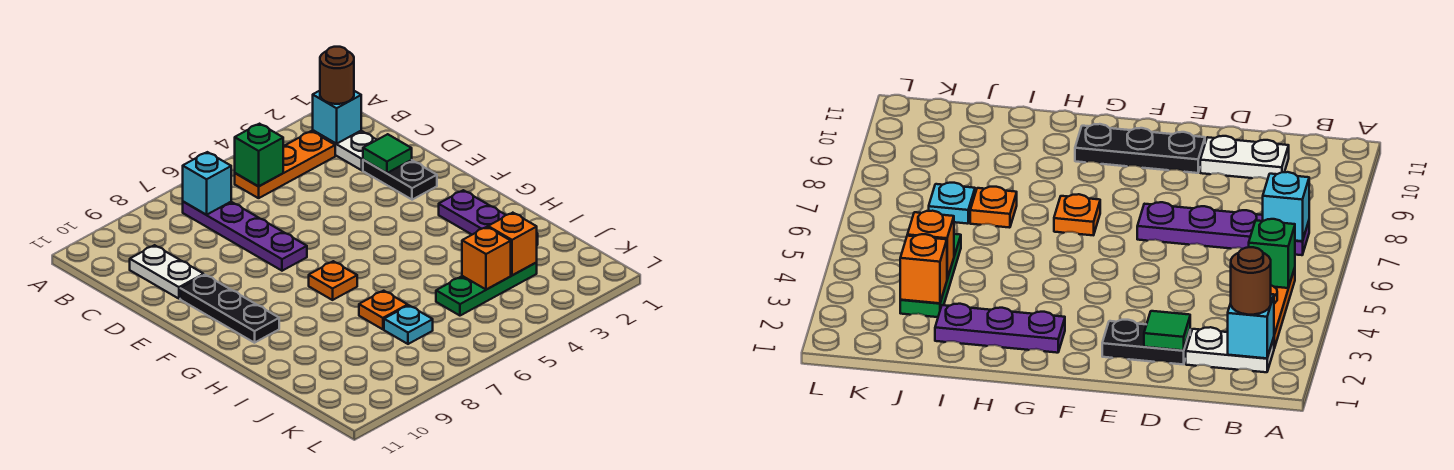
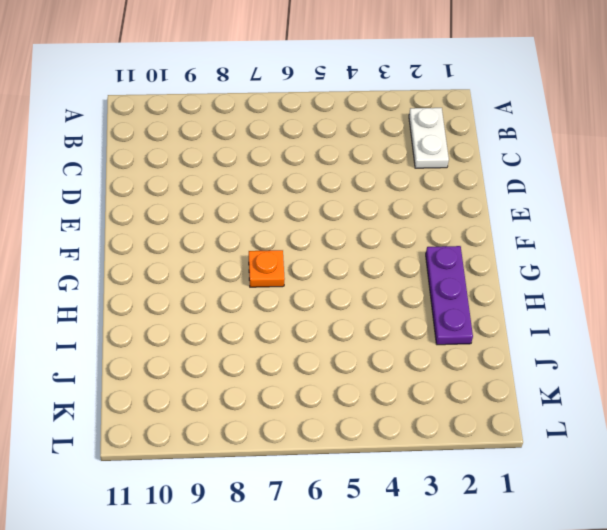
none -> orange 1x3 plate [235,131,335,198]
none -> purple 1x4 plate [183,201,307,271]
none -> white 1x2 plate [130,245,204,299]

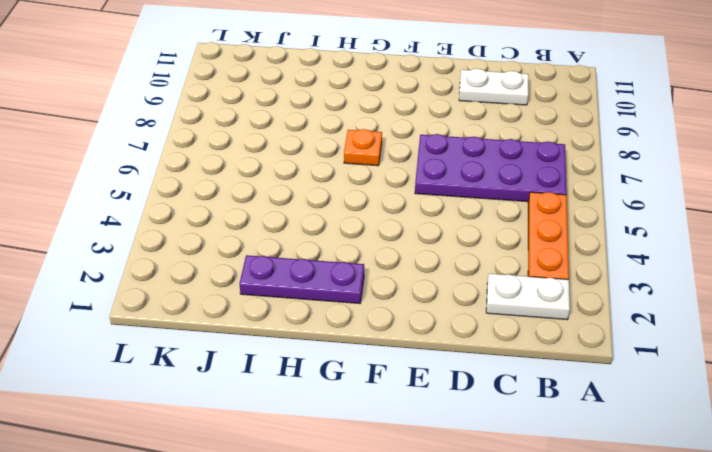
purple 2x4 plate [415,134,567,202] -> purple 1x4 plate [183,201,307,271]
none -> black 1x2 plate [363,160,437,200]
none -> black 1x3 plate [180,275,279,343]
none -> orange 1x1 plate [359,291,408,329]

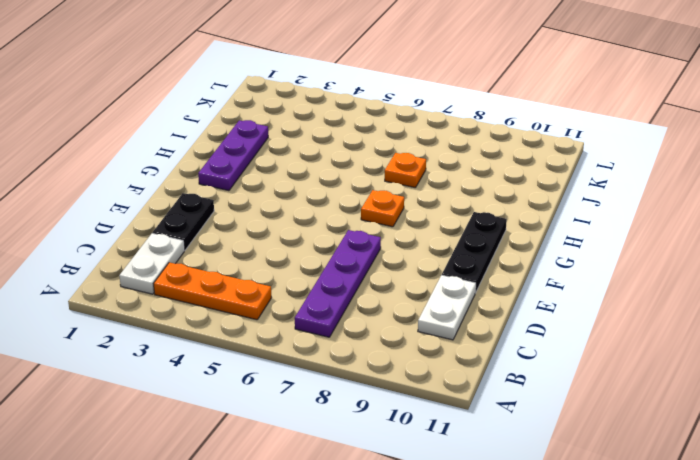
none -> green 1x3 plate [436,262,537,316]
none -> cyan 1x1 plate [384,305,433,344]
none -> cyan 1x1 brick [313,91,361,144]

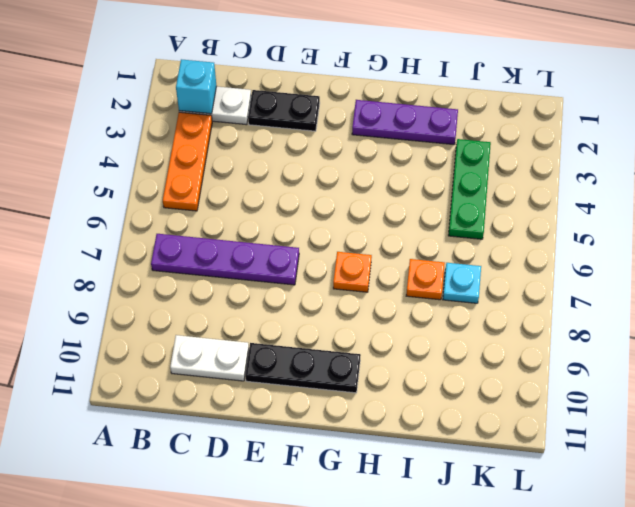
none -> green 1x1 brick [235,124,283,186]
none -> cyan 1x1 brick [183,152,231,215]
none -> green 1x1 tile [363,134,412,173]

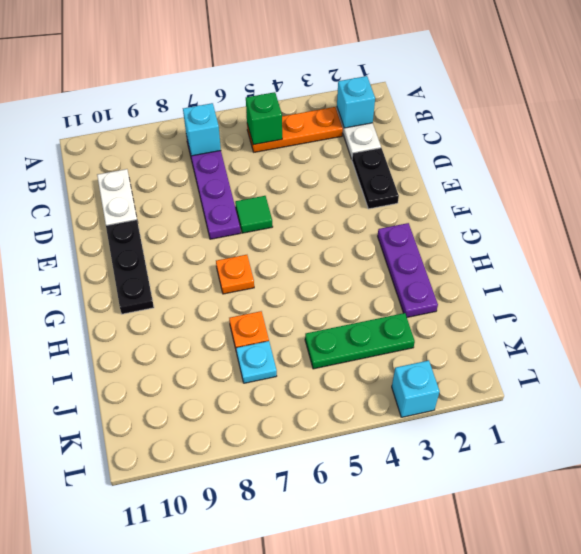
green 1x1 tile [235,196,273,233] -> green 1x1 tile moved to [363,134,412,173]
cyan 1x1 brick [392,360,440,417] -> none
none -> orange 1x1 brick [488,213,537,275]
none -> orange 1x1 brick [462,227,511,290]
none -> brown 1x1 round brick [320,47,354,104]

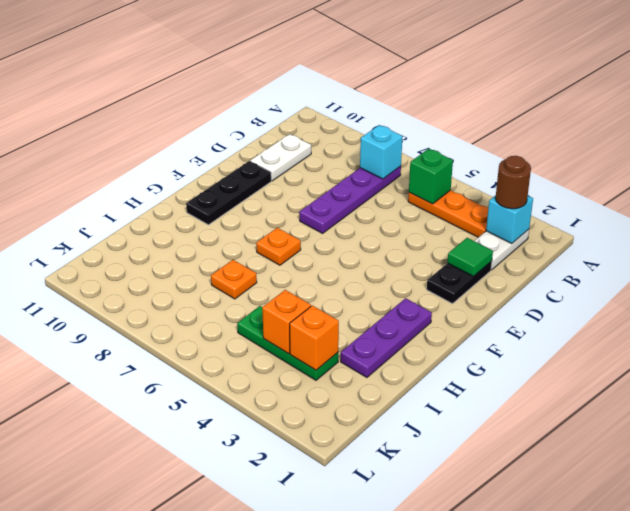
none -> cyan 1x1 plate [384,305,433,344]

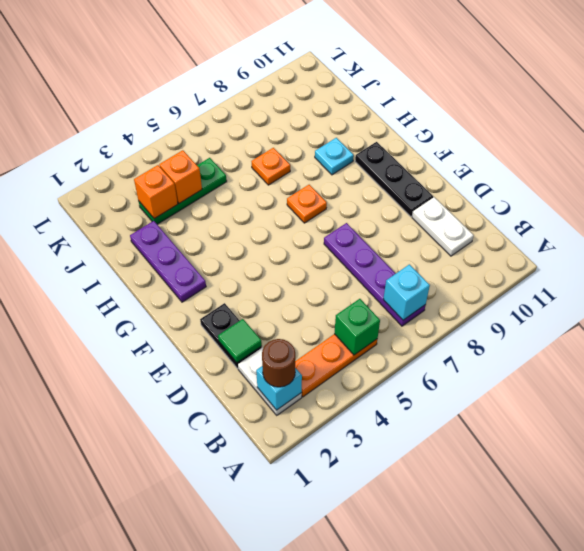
cyan 1x1 plate [315,138,354,175] -> cyan 1x1 plate moved to [384,305,433,344]

